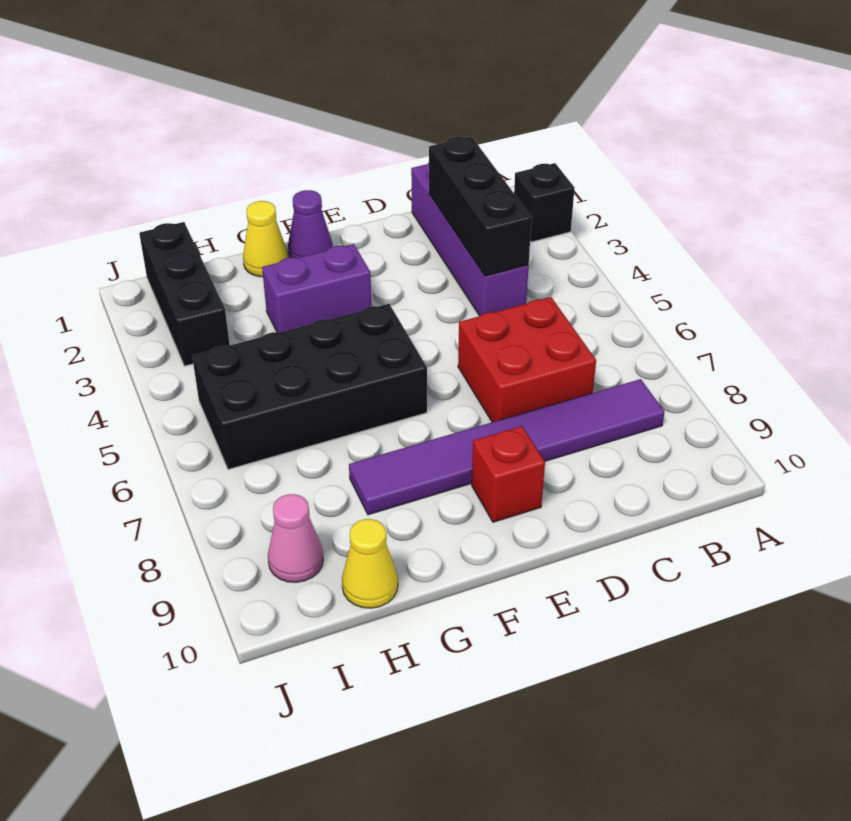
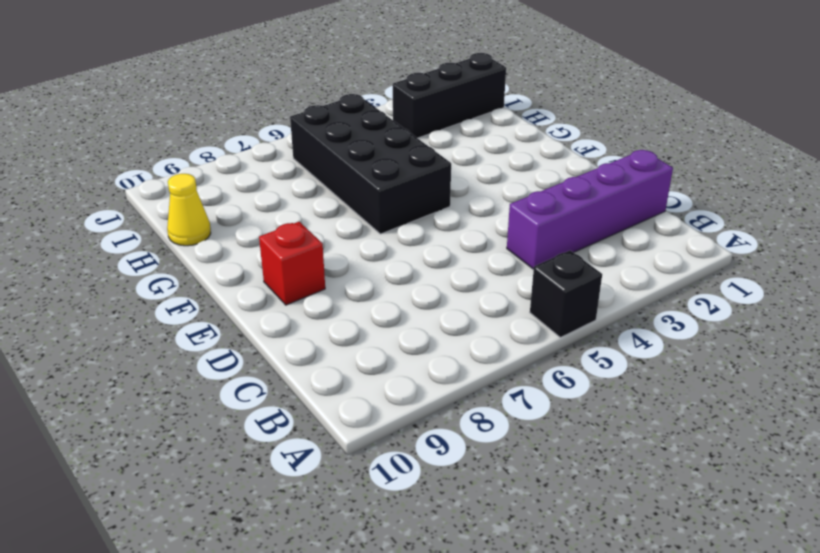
black 1x1 brick [530,251,602,337] -> black 1x1 brick moved to [514,163,574,242]
none -> purple 1x6 tile [349,379,665,515]
none -> red 2x2 brick [458,297,596,422]
none -> purple 1x1 cone [288,190,333,258]

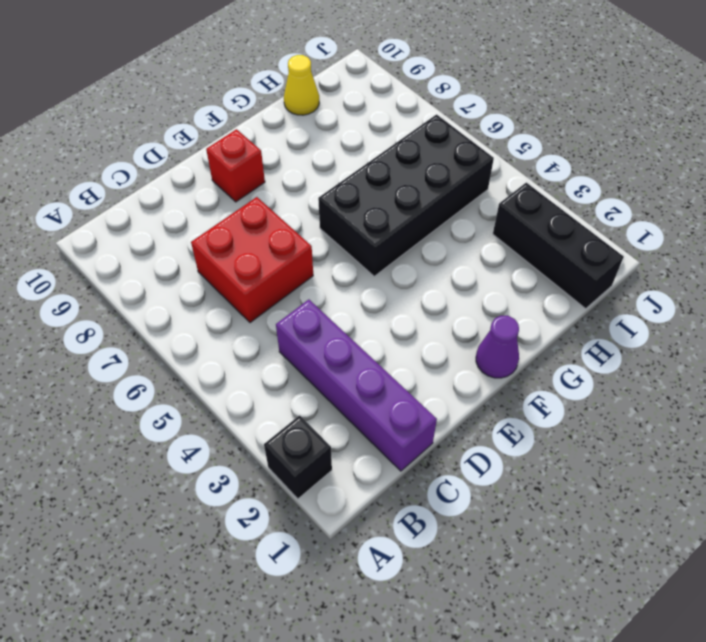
none -> purple 1x6 tile [349,379,665,515]
none -> purple 1x2 brick [262,244,372,332]
none -> yellow 1x1 cone [243,201,288,277]

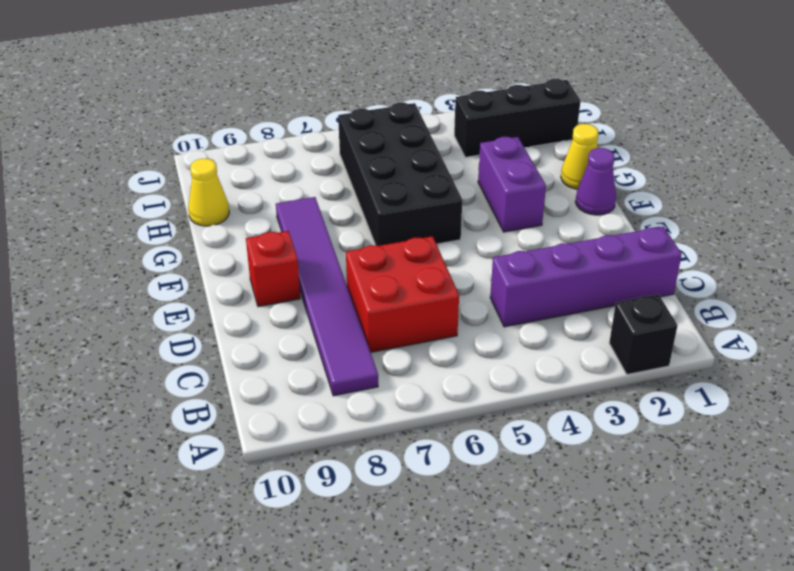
none -> pink 1x1 cone [268,494,323,582]
none -> black 1x3 brick [429,136,532,276]

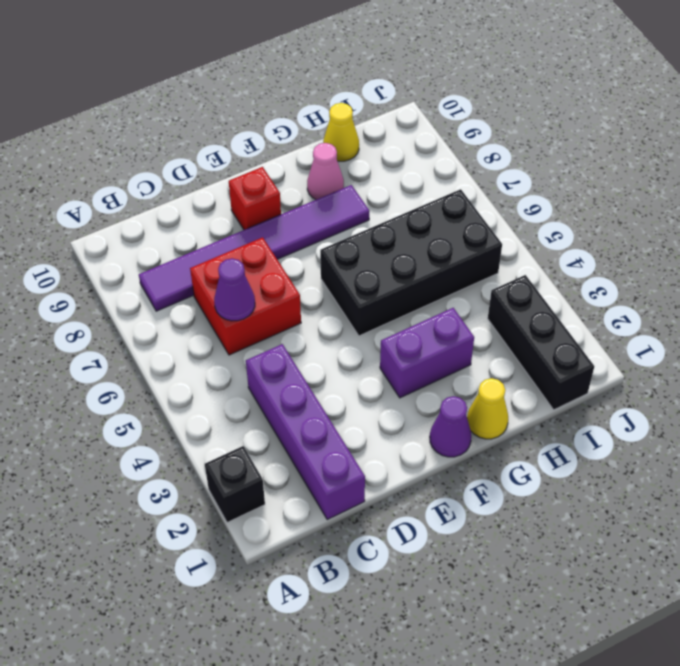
purple 1x1 cone [214,258,255,321] -> none
pink 1x1 cone [307,143,344,200] -> pink 1x1 cone moved to [268,494,323,582]
none -> black 1x3 brick [429,136,532,276]

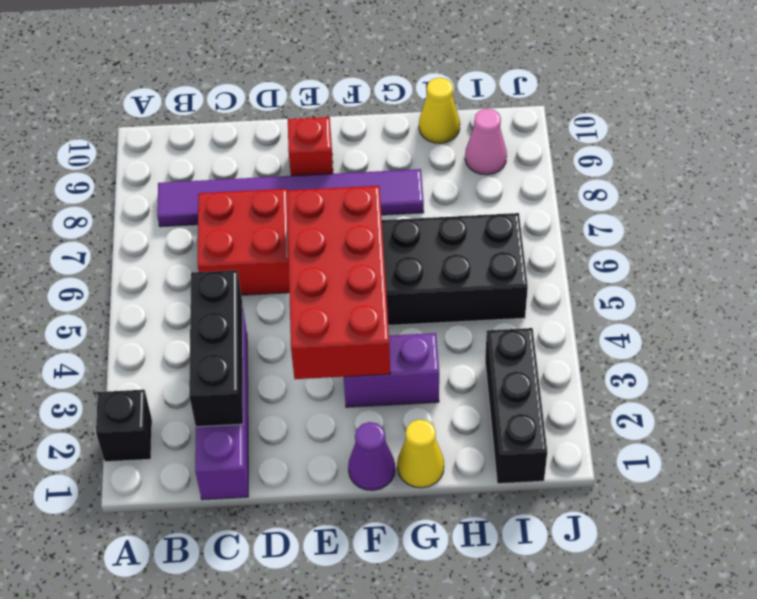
red 2x4 brick [287,186,390,379] -> none

